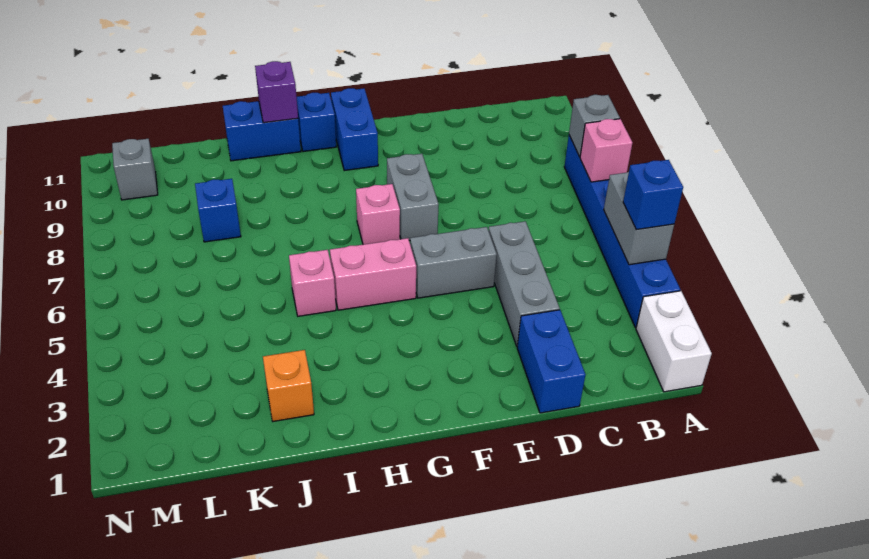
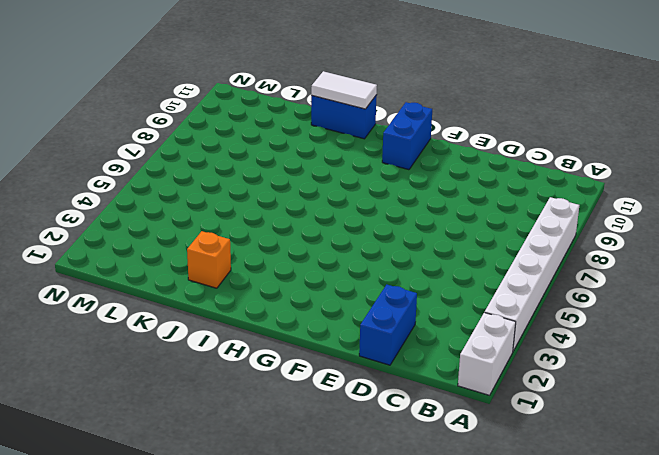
white 1x6 brick [485,197,579,351] -> blue 1x6 brick [564,135,680,328]
white 1x2 tile [311,71,377,109] -> purple 1x1 brick [255,61,298,123]
none -> grey 1x3 brick [489,221,560,346]
none -> grey 1x2 brick [410,227,497,298]
none -> grey 1x2 brick [387,154,439,241]

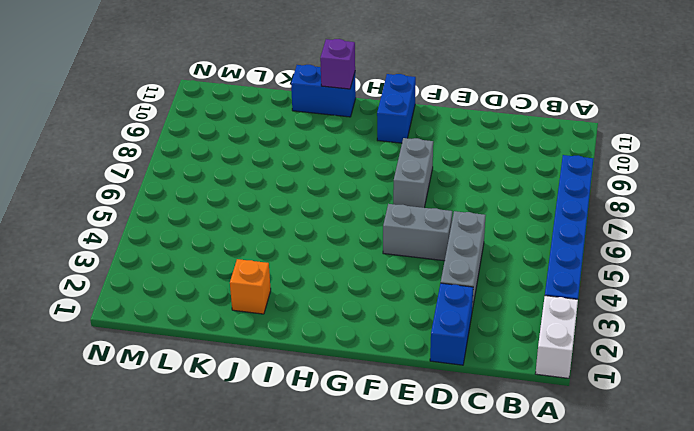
none -> pink 1x2 brick [330,238,416,310]
none -> pink 1x1 brick [356,184,400,245]
none -> blue 1x1 brick [297,93,336,152]

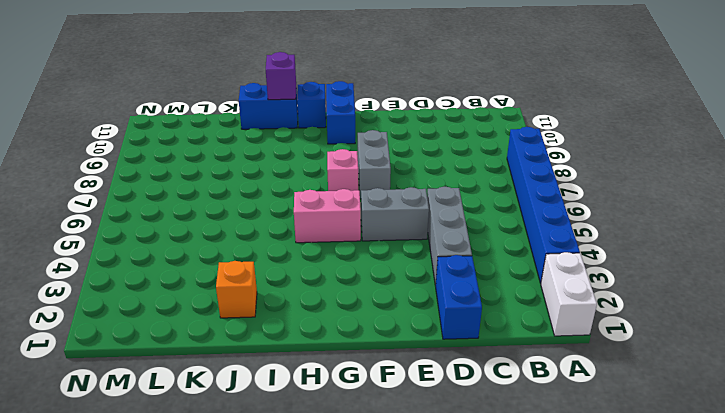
none -> pink 1x1 brick [289,250,336,316]
none -> blue 1x1 brick [195,179,241,242]
none -> grey 1x1 brick [112,139,158,200]

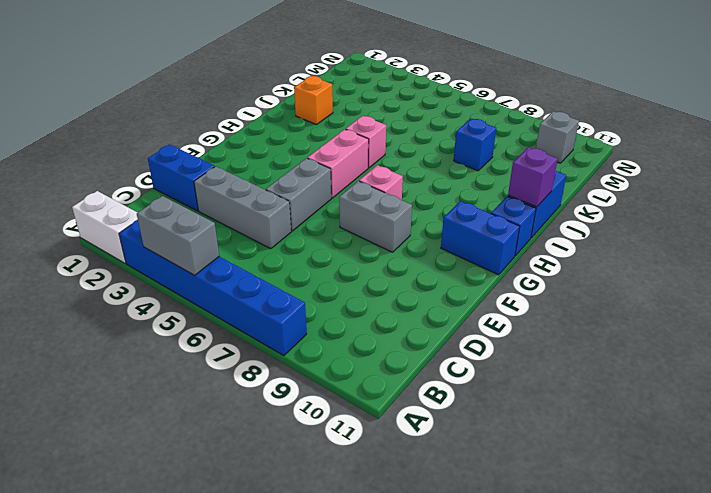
none -> pink 1x1 brick [580,119,632,182]
none -> grey 1x1 brick [569,95,620,157]
none -> blue 1x1 brick [623,160,683,230]

